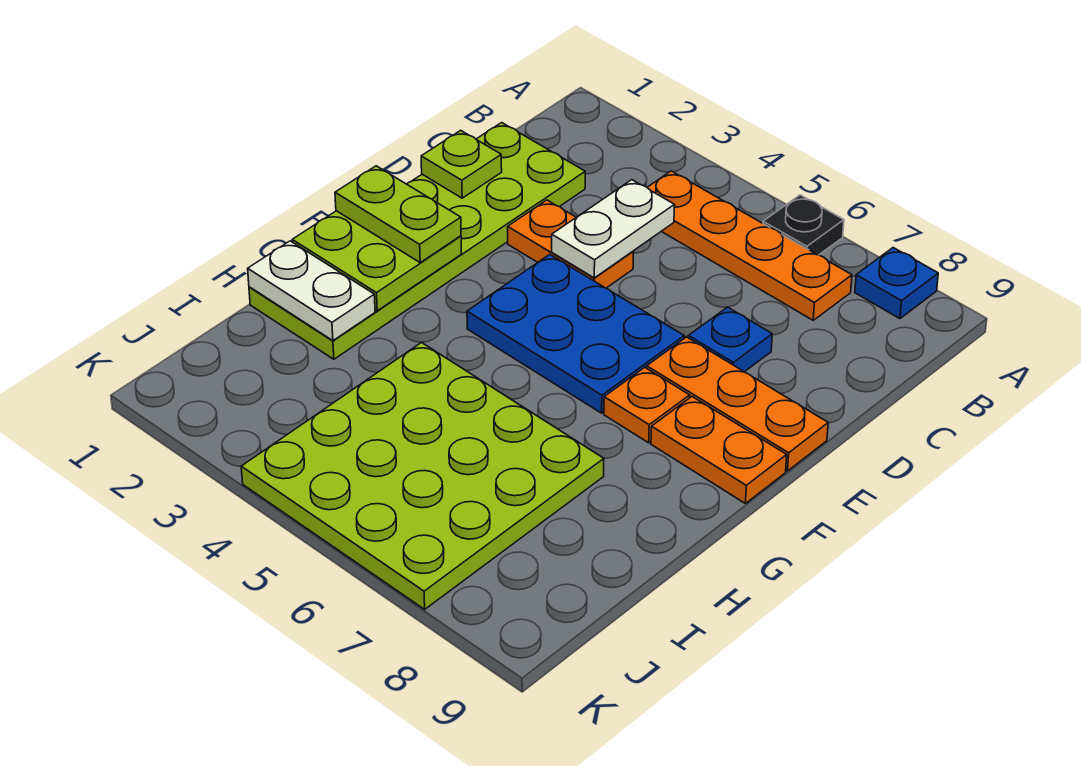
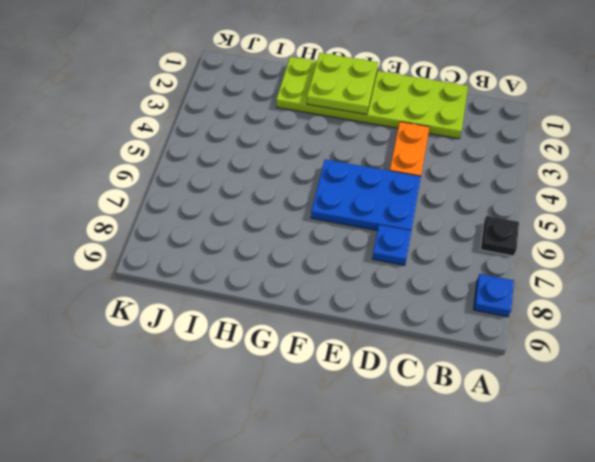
blue 2x3 plate [311,159,421,231] -> blue 2x3 plate turned to [467,254,684,413]
none -> orange 1x4 plate [647,171,852,320]
none -> orange 1x3 plate [647,337,828,471]
none -> orange 1x1 plate [604,367,690,443]

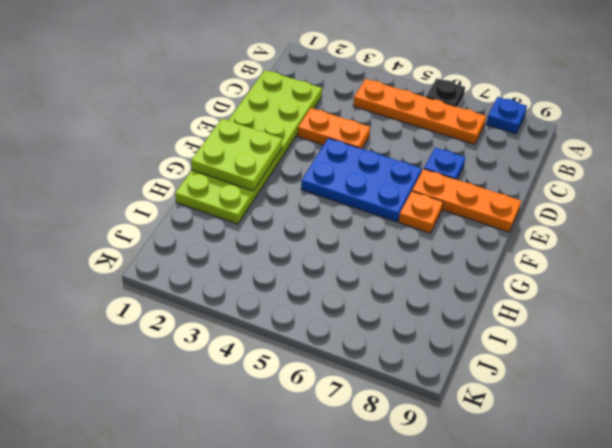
none -> orange 1x2 plate [651,397,787,503]
none -> lime 4x4 plate [241,342,604,609]
none -> white 1x2 plate [552,180,674,278]

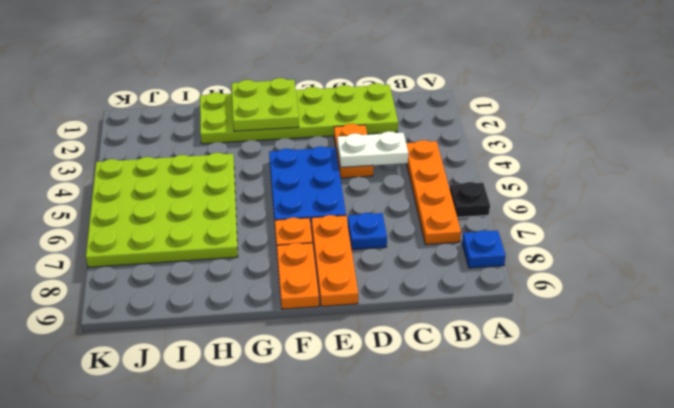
none -> lime 1x1 plate [421,130,502,198]
none -> white 1x2 plate [248,241,375,341]
none -> lime 1x2 plate [335,166,461,262]

